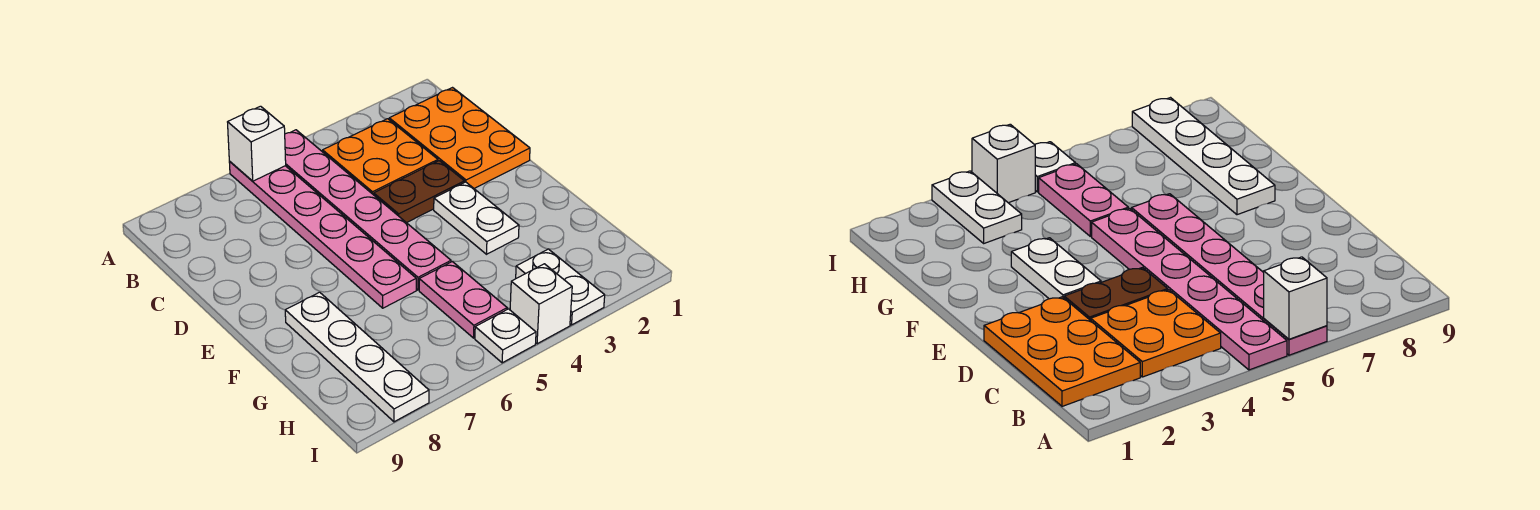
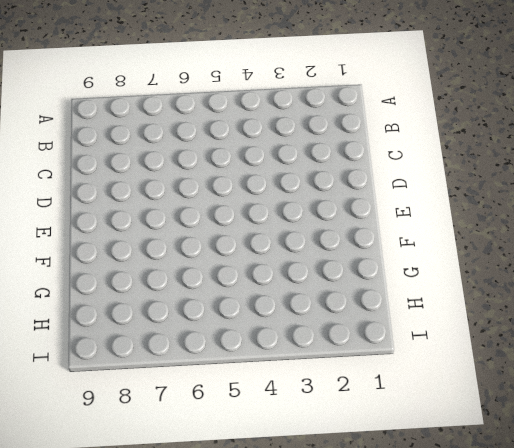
none -> pink 1x6 plate [285,130,451,290]
none -> pink 1x6 plate [229,162,416,308]
none -> orange 2x3 plate [389,88,530,188]

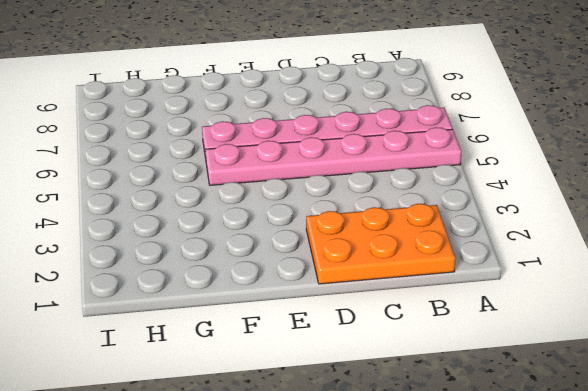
none -> orange 2x2 plate [323,119,438,195]
none -> brown 1x2 plate [374,161,464,223]
none -> white 1x2 plate [434,182,519,254]

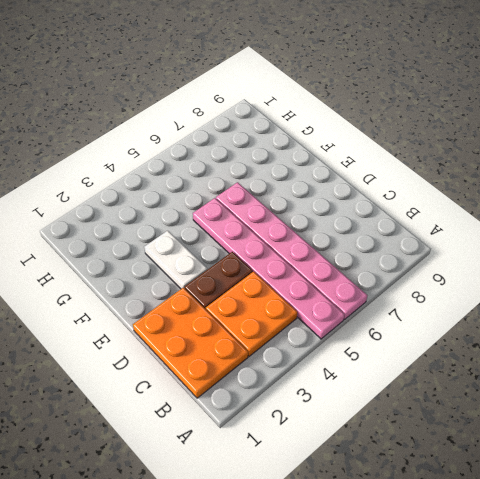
none -> white 1x4 plate [285,292,429,422]
none -> pink 1x2 plate [419,262,507,338]
none -> white 1x2 plate [516,249,605,325]

